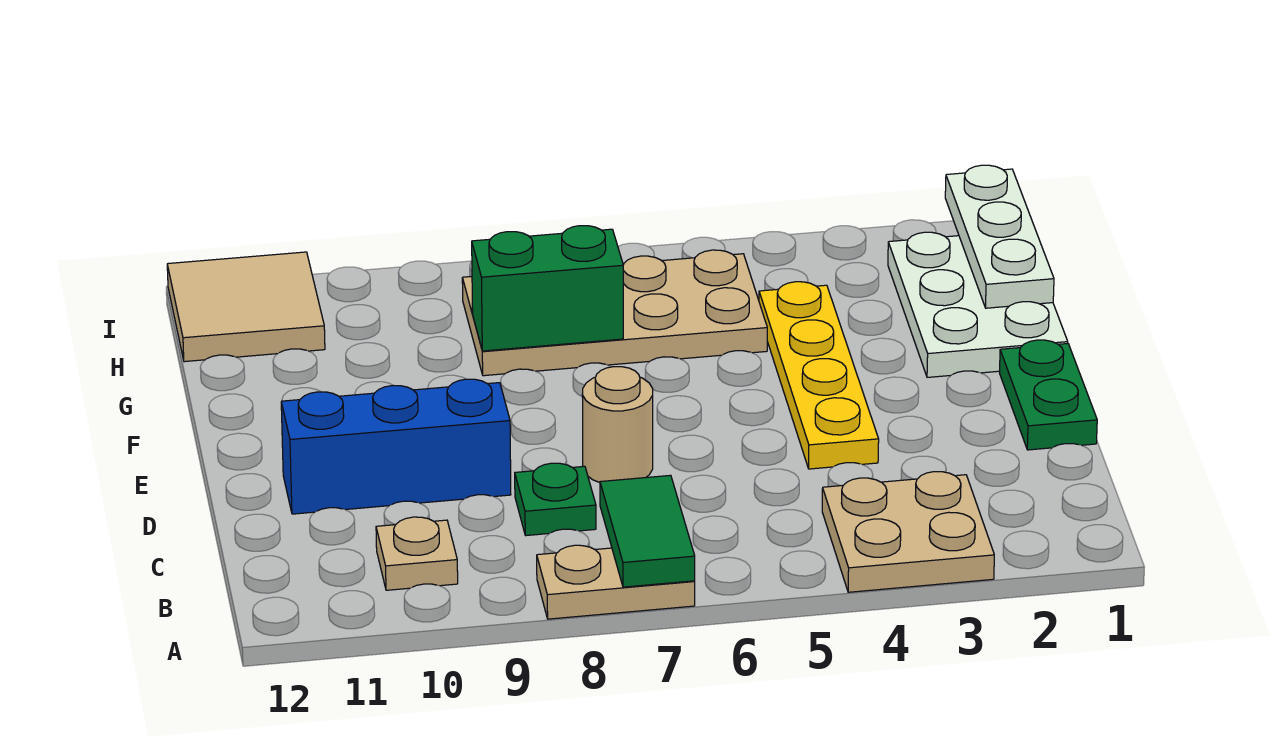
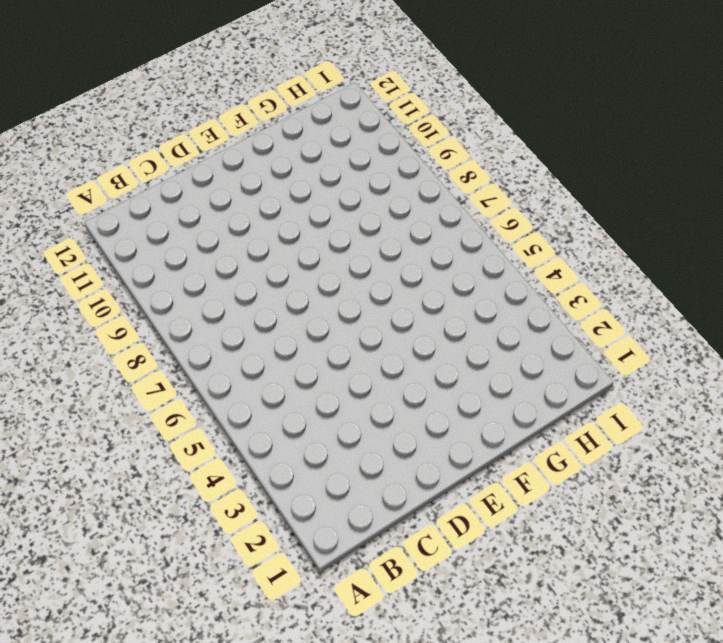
none -> tan 2x2 plate [822,472,994,592]
none -> tan 1x2 plate [537,545,695,619]
none -> tan 1x1 plate [376,517,458,590]

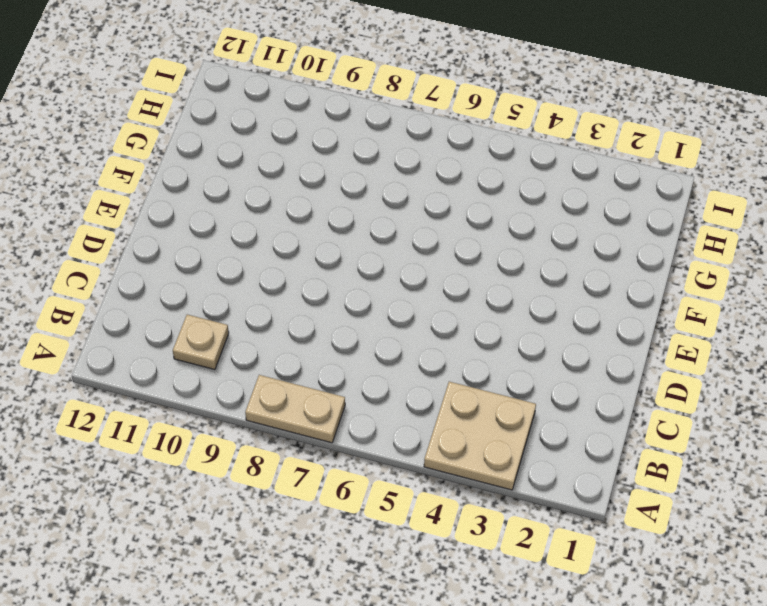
none -> green 1x1 plate [515,463,596,536]
none -> green 1x2 plate [1000,340,1097,450]
none -> yellow 1x4 plate [759,282,879,469]

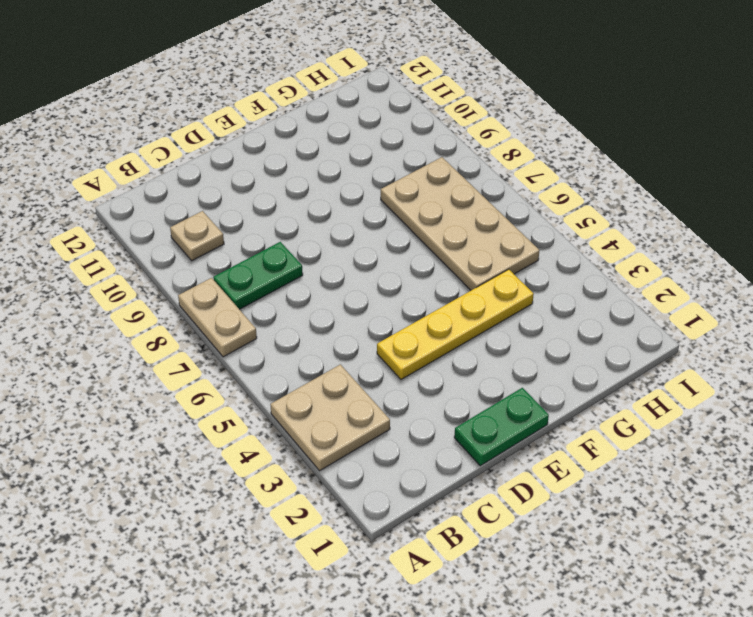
green 1x2 plate [213,242,303,309] -> green 1x1 plate [515,463,596,536]
none -> tan 1x1 round brick [582,367,653,483]
none -> blue 1x3 brick [281,379,511,514]
none -> white 2x3 plate [888,232,1068,377]

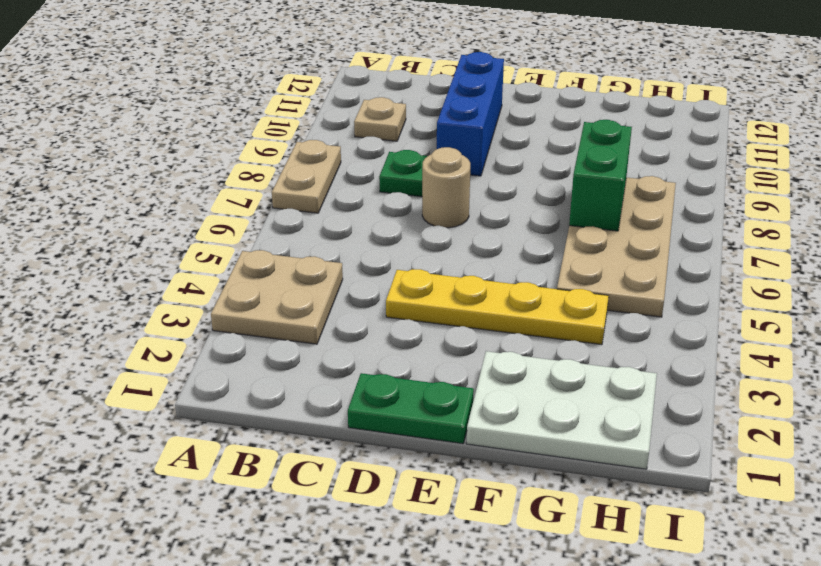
none -> tan 2x2 tile [167,252,325,362]
none -> green 1x2 tile [600,475,695,587]
none -> white 1x3 plate [945,165,1054,308]

